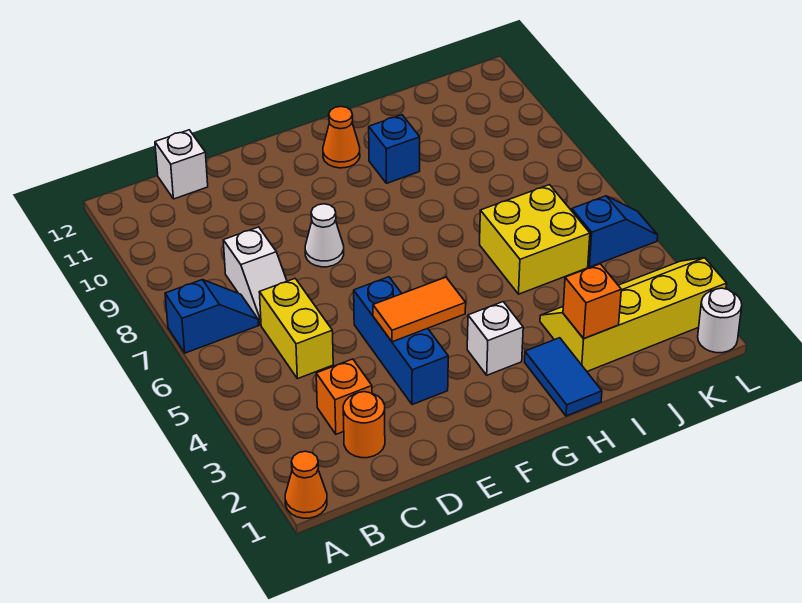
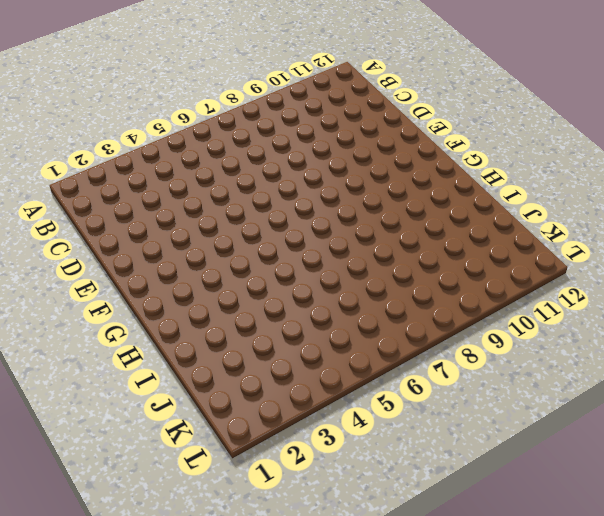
none -> orange 1x1 cone [285,451,327,518]
none -> blue 1x2 slope [165,280,259,353]
none -> orange 1x1 round brick [343,392,385,458]

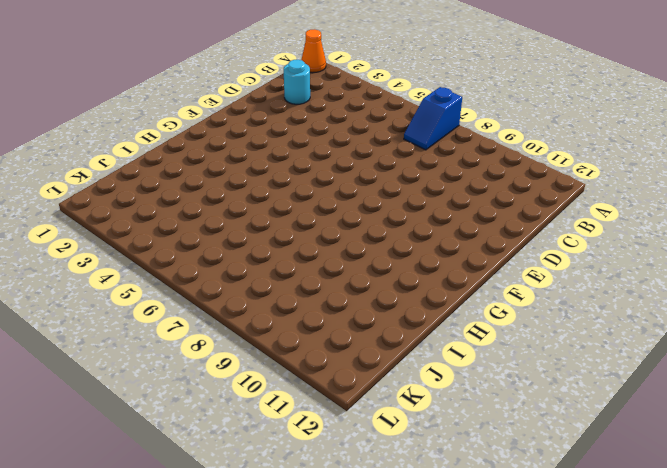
cyan 1x1 round brick [284,60,310,104] -> orange 1x1 round brick [343,392,385,458]
none -> orange 1x1 brick [316,359,372,434]
none -> yellow 1x2 brick [259,279,333,379]
none -> white 1x2 slope [223,227,287,325]

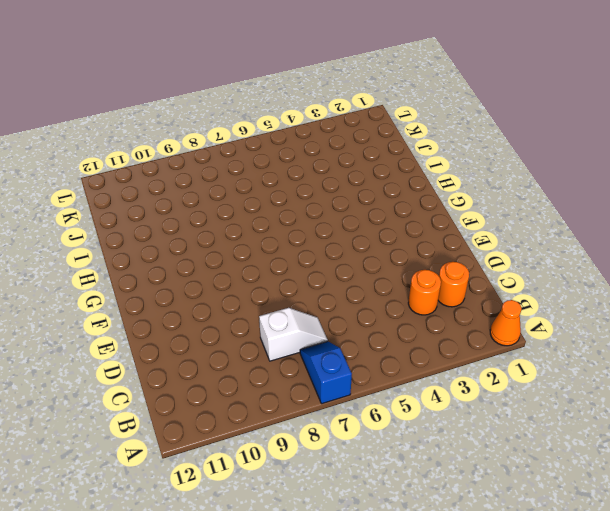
orange 1x1 round brick [408,270,441,315] -> orange 1x1 brick [316,359,372,434]
none -> yellow 1x2 brick [259,279,333,379]
none -> white 1x1 brick [155,130,208,199]
none -> blue 1x3 brick [354,277,448,405]

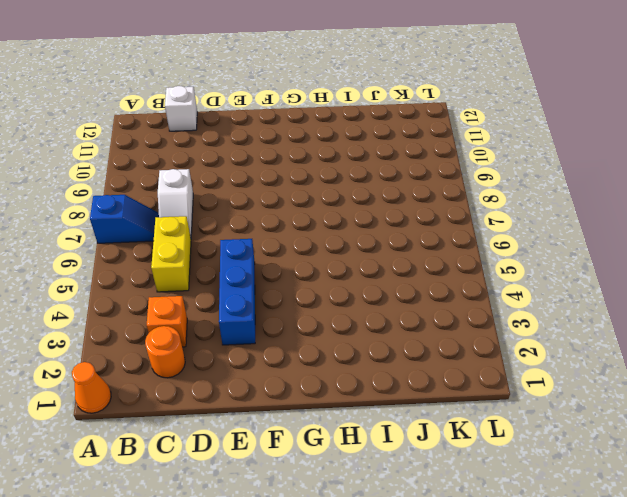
none -> white 1x1 cone [305,204,344,267]
none -> white 1x1 brick [467,302,523,375]
none -> orange 1x1 cone [323,106,360,168]

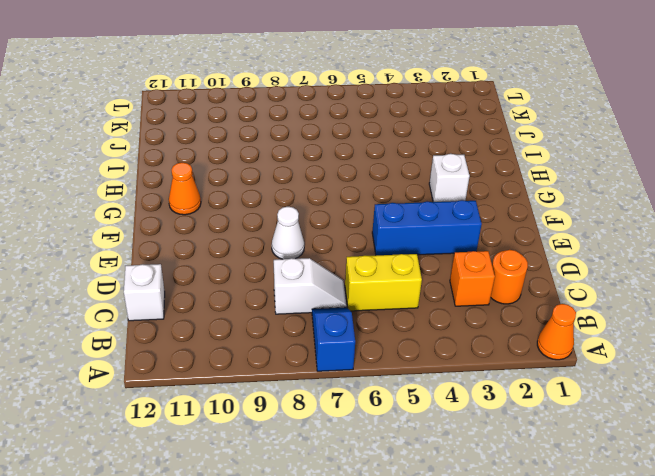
none -> blue 1x2 tile [525,338,602,416]
none -> blue 1x1 brick [369,115,420,183]
none -> yellow 2x4 slope [540,258,727,371]

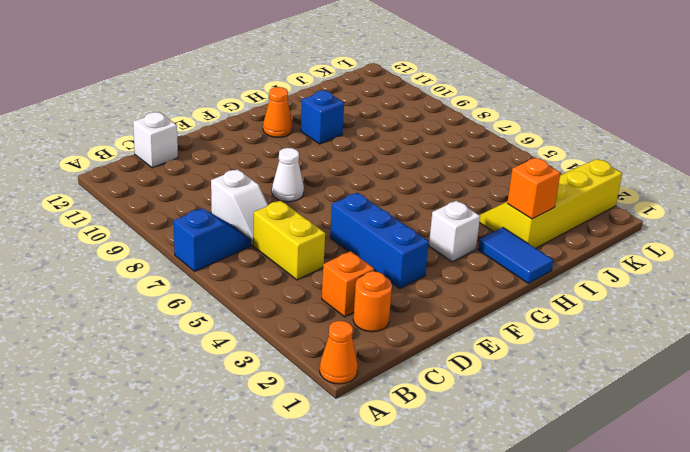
none -> yellow 2x2 brick [480,185,590,294]
none -> blue 1x2 slope [572,196,658,267]
none -> white 1x1 round brick [698,288,742,353]

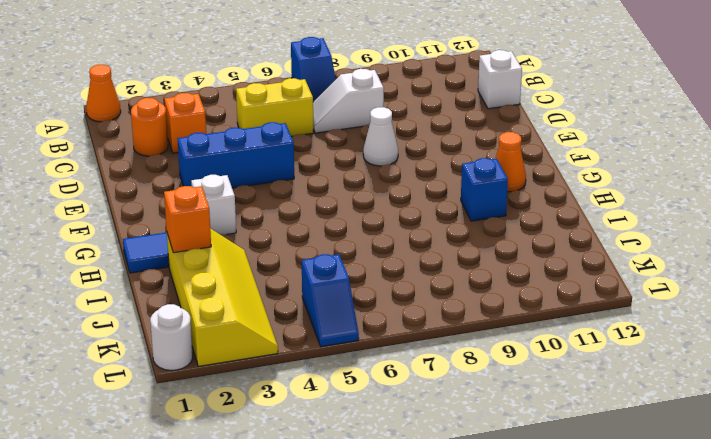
none -> yellow 2x2 brick [480,185,590,294]
none -> orange 1x2 tile [373,277,466,342]

